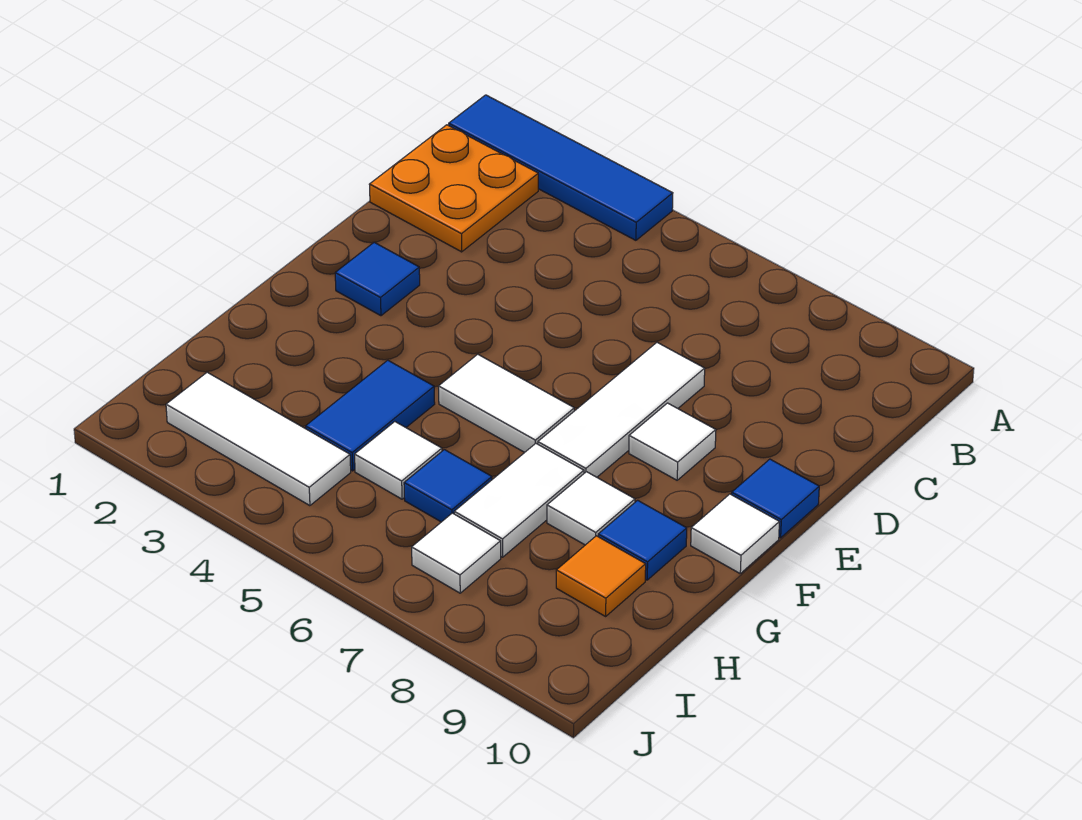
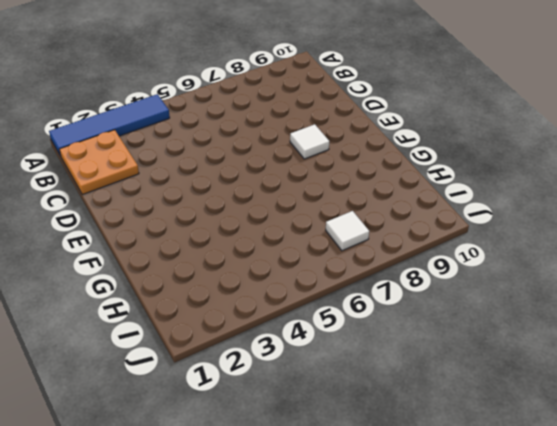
none -> white 1x3 tile [538,342,705,477]
none -> blue 1x1 tile [335,242,420,316]
none -> blue 1x1 tile [732,459,819,538]

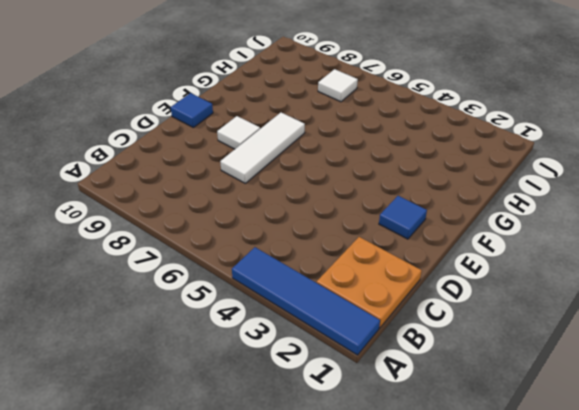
none -> white 1x2 tile [439,354,574,452]
none -> white 1x1 tile [691,494,779,573]
none -> blue 1x2 tile [306,360,435,471]

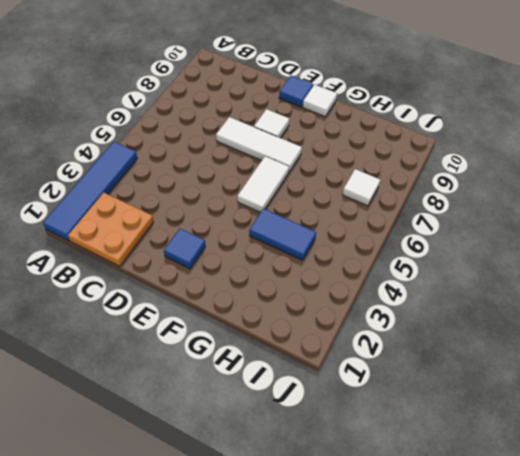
none -> white 1x2 tile [454,443,584,557]
none -> white 1x1 tile [547,472,635,545]
none -> blue 1x1 tile [598,500,687,580]

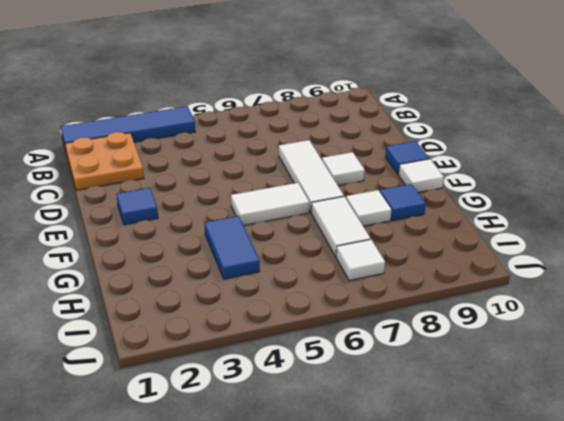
none -> white 1x1 tile [355,422,442,499]
none -> blue 1x1 tile [404,450,492,522]
none -> orange 1x1 tile [556,536,646,616]

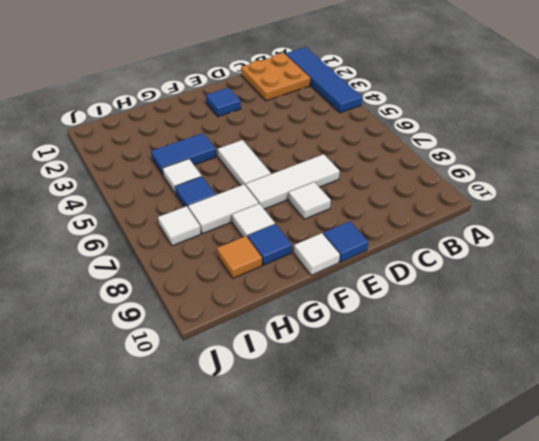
none -> white 1x3 tile [166,372,351,506]

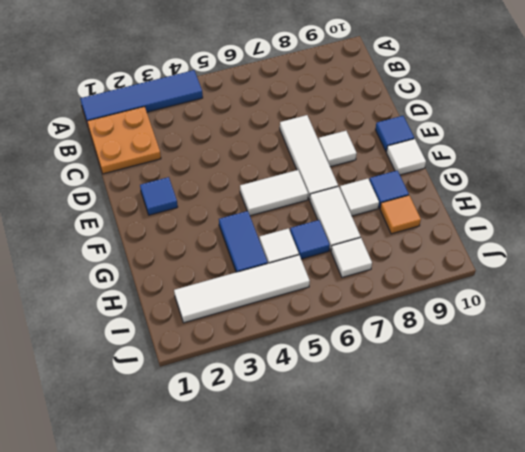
white 1x4 tile [174,255,310,323] -> white 1x3 tile [166,372,351,506]

